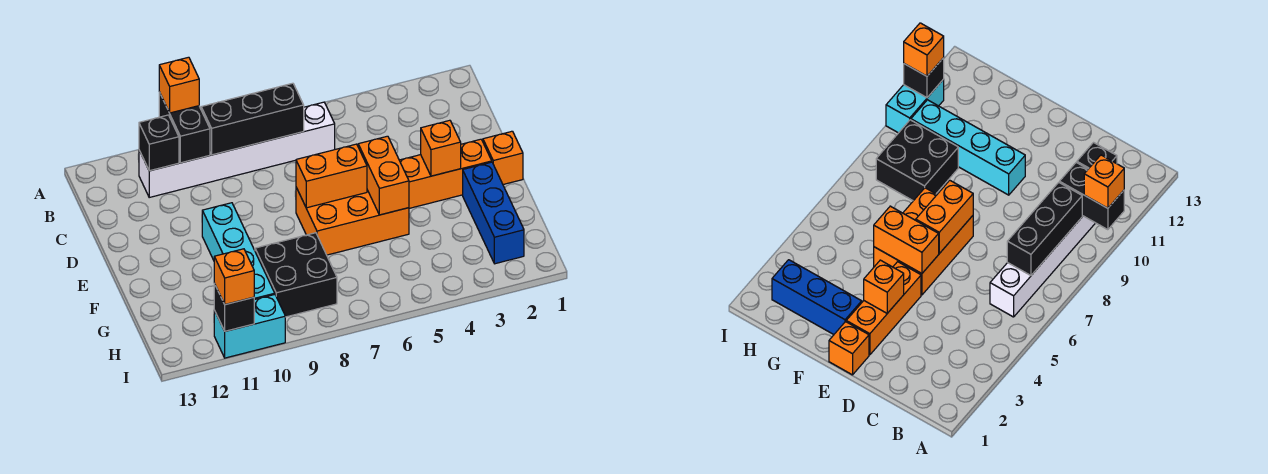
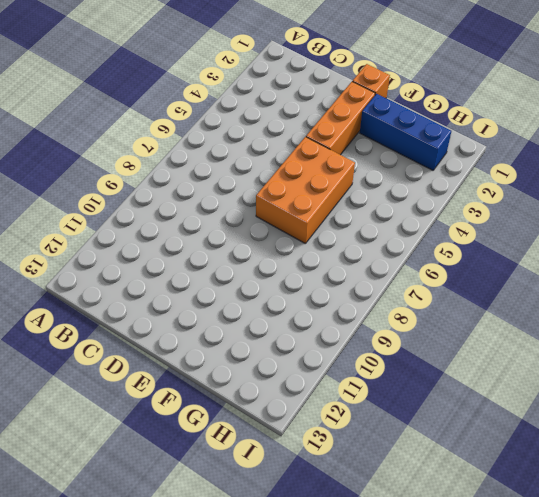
none -> white 1x6 brick [139,102,335,197]
none -> cyan 1x4 brick [202,203,275,300]
none -> black 2x2 brick [255,233,337,317]

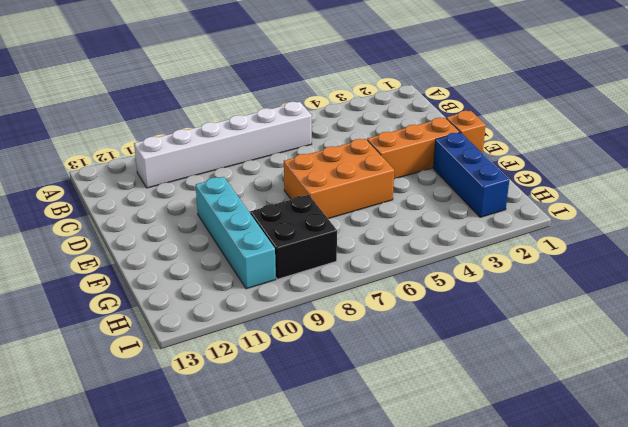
none -> cyan 1x2 brick [214,295,285,358]
none -> black 1x2 brick [159,92,210,163]
none -> black 1x3 brick [201,83,304,155]

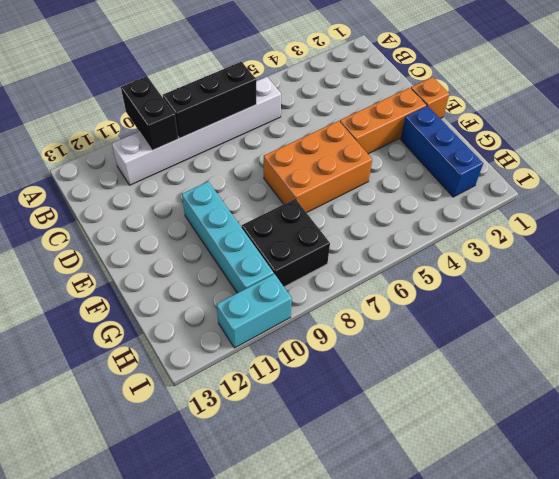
none -> black 1x1 brick [139,115,179,171]
none -> orange 1x1 brick [421,120,461,176]
none -> orange 1x2 brick [358,136,409,215]

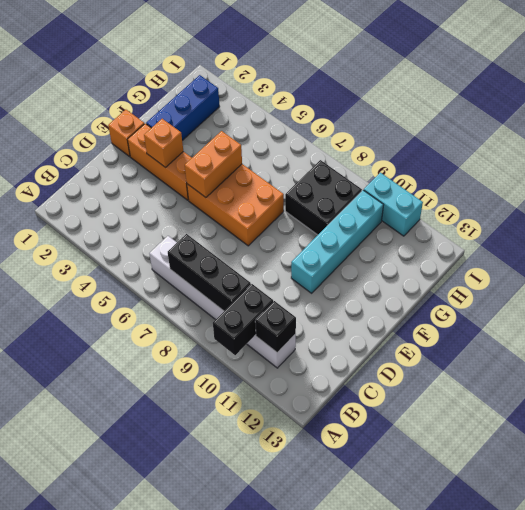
none -> orange 1x2 brick [296,144,367,208]
none -> black 1x1 brick [214,284,254,331]
none -> orange 1x1 brick [159,57,199,113]

